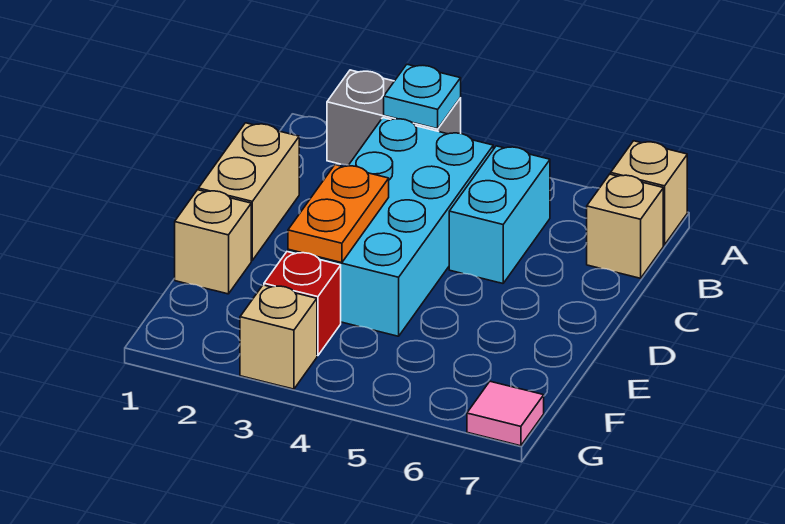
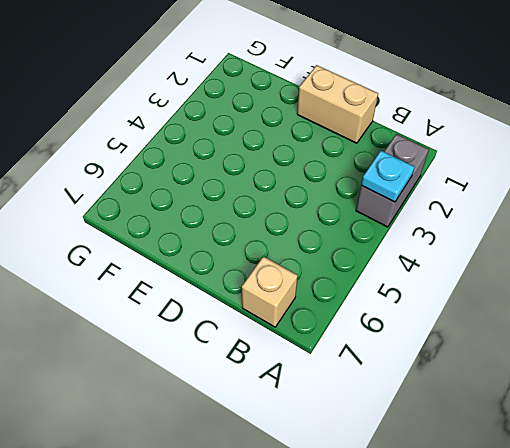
none -> tan 1x1 brick [611,141,687,245]
none -> cyan 2x4 brick [288,118,493,336]
none -> cyan 1x2 brick [449,146,550,283]

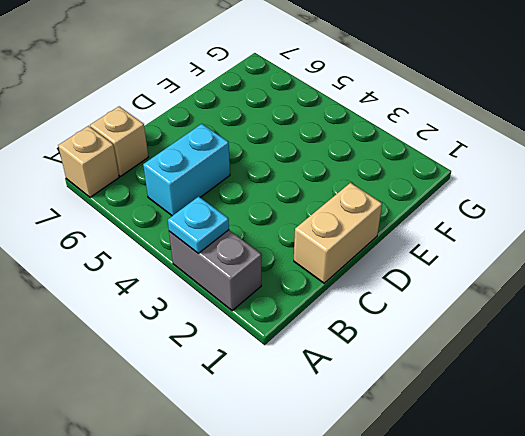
none -> cyan 2x4 brick [288,118,493,336]
none -> tan 1x1 brick [175,190,251,294]
none -> red 1x1 brick [264,252,341,356]

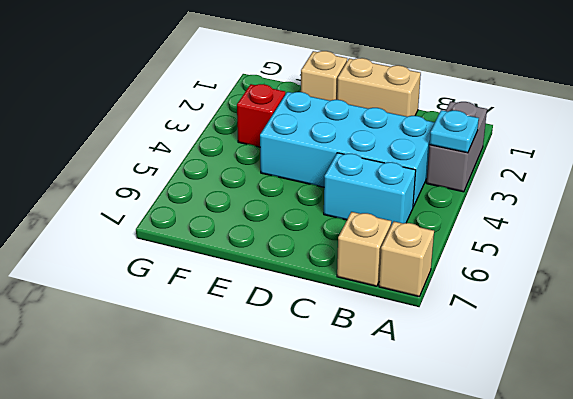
none -> tan 1x1 brick [240,285,317,389]
none -> pink 1x1 tile [467,381,544,446]
none -> orange 1x2 plate [288,165,389,263]

